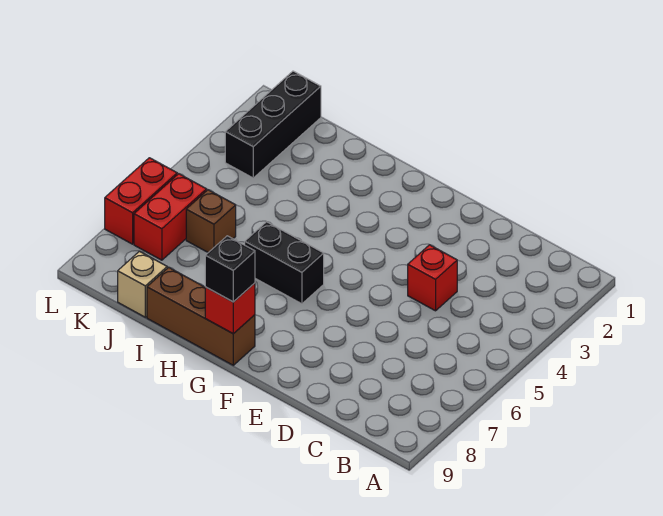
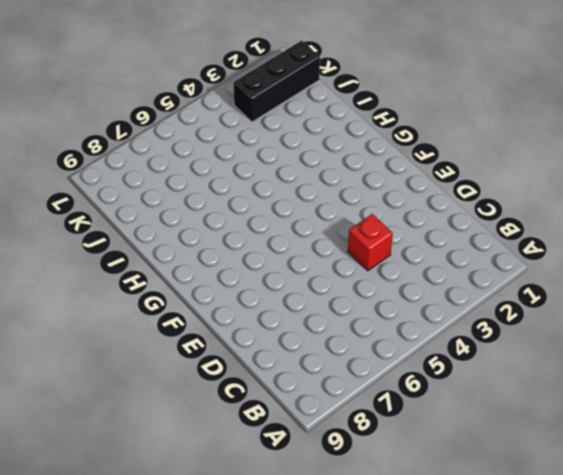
none -> black 1x2 brick [245,222,324,304]
none -> brown 1x3 brick [147,267,255,365]

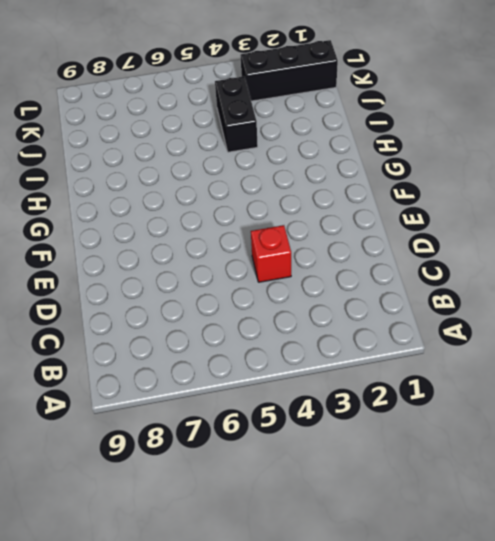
black 1x2 brick [215,76,258,152] -> black 1x2 brick moved to [245,222,324,304]
none -> brown 1x3 brick [147,267,255,365]
none -> brown 1x1 brick [186,190,236,253]

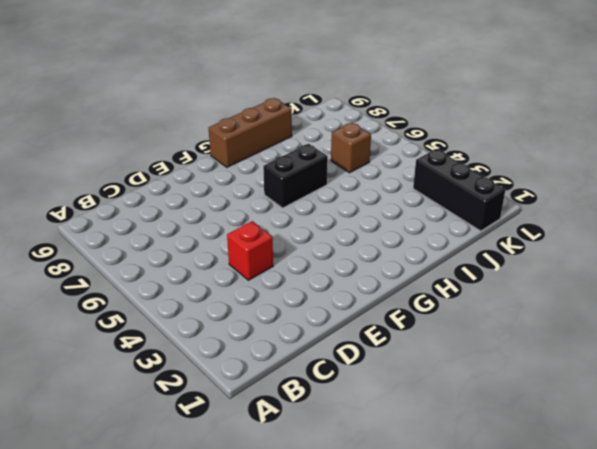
none -> tan 1x1 brick [118,251,167,317]
none -> red 1x2 brick [134,174,207,260]

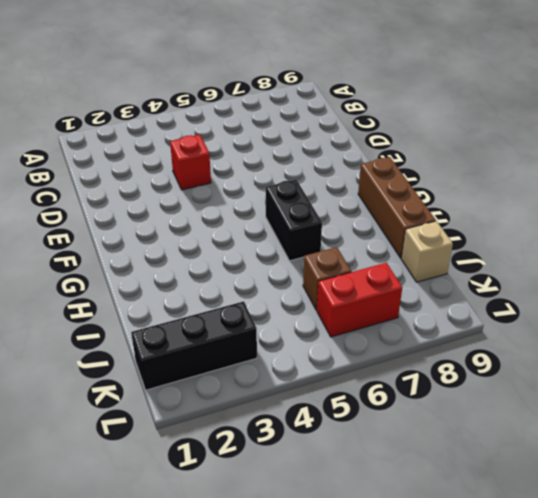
none -> red 1x2 brick [105,158,177,244]
none -> red 1x1 brick [205,283,255,334]

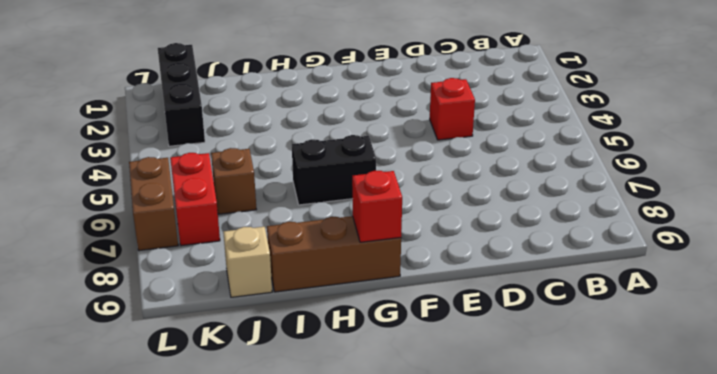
brown 1x2 brick [129,157,178,251] -> red 1x2 brick [105,158,177,244]
none -> black 1x1 brick [205,236,255,302]

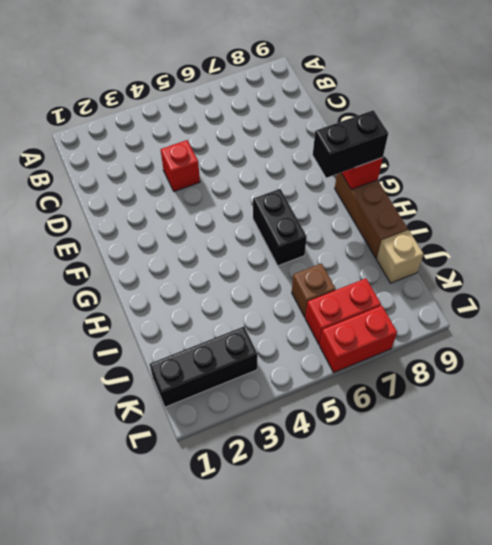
black 1x2 brick [313,110,388,178] -> black 1x1 brick [205,236,255,302]

